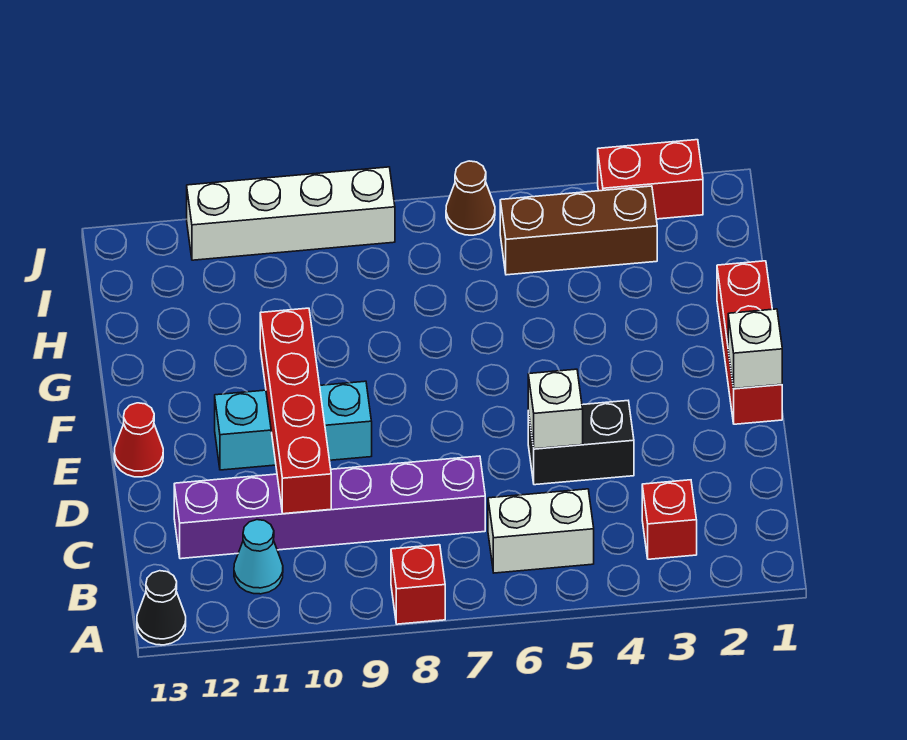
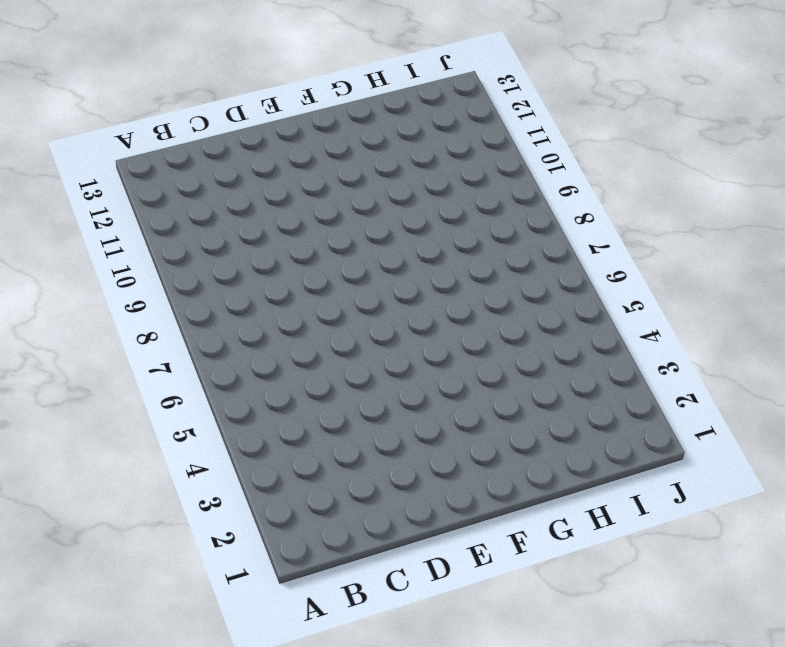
none -> red 1x1 brick [391,545,445,624]
none -> black 1x1 cone [137,571,186,645]
none -> red 1x1 brick [642,480,697,559]

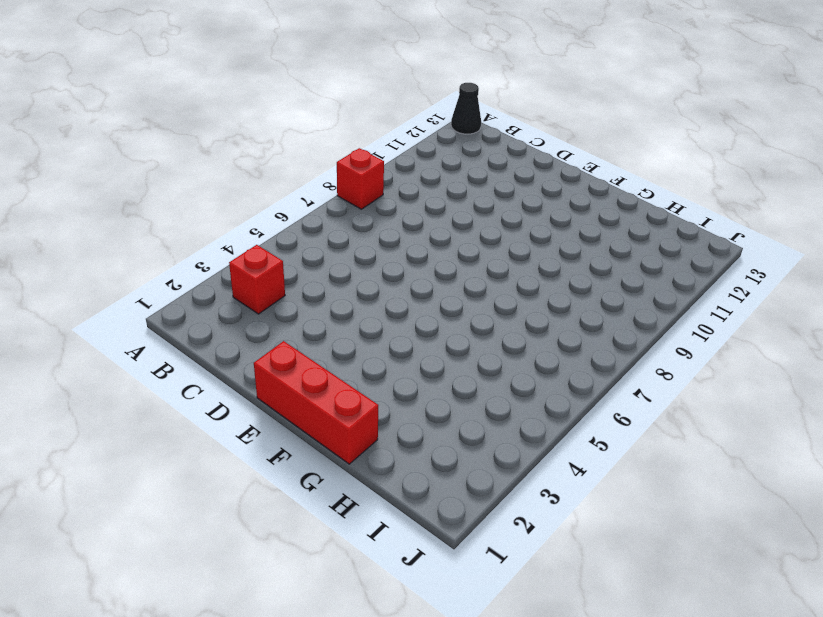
none -> white 1x2 brick [488,489,594,573]
none -> cyan 1x1 cone [234,520,283,594]
none -> purple 1x6 brick [174,456,485,559]

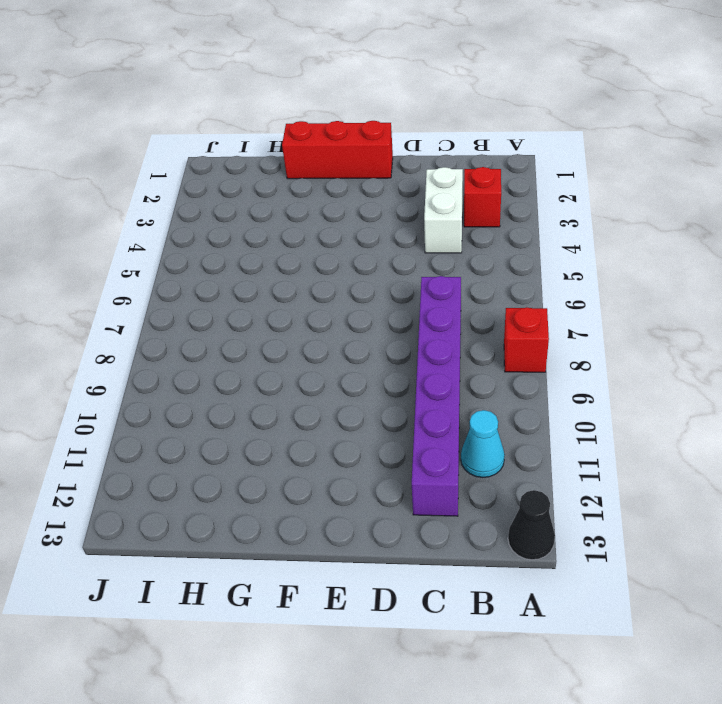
white 1x2 brick [424,167,463,253] -> white 1x2 brick moved to [488,489,594,573]
none -> black 1x2 brick [528,401,634,485]
none -> cyan 1x3 brick [215,381,372,470]
none -> red 1x1 cone [114,403,163,477]

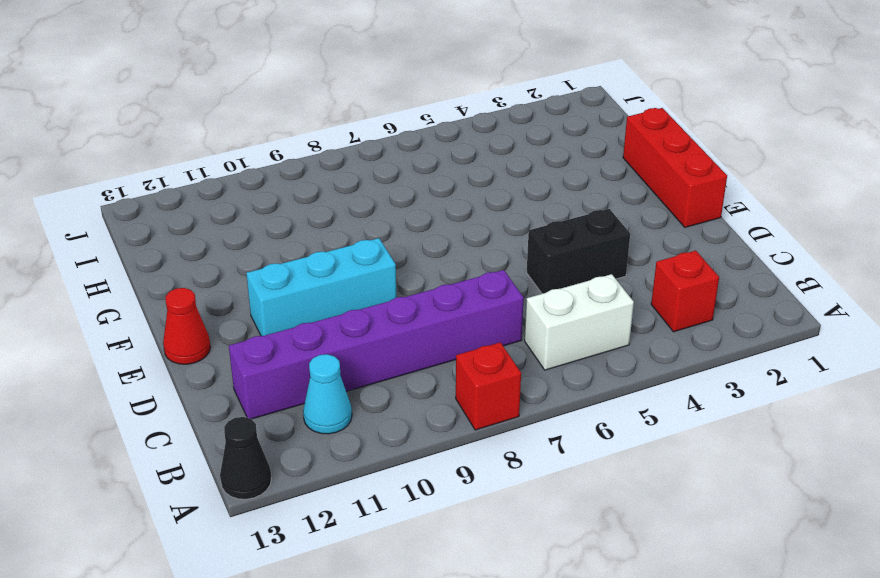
none -> brown 1x3 brick [500,186,657,275]
none -> red 1x2 brick [598,140,703,219]
none -> brown 1x1 cone [446,161,495,235]

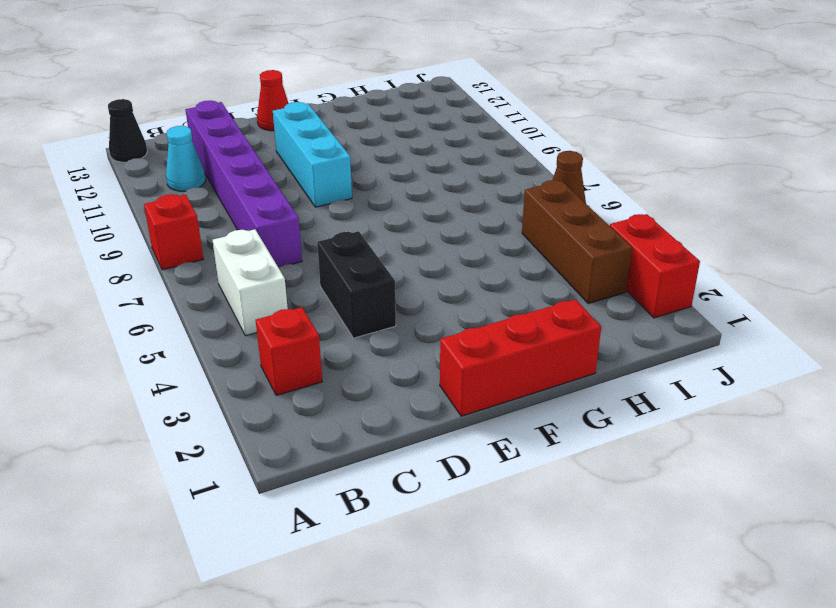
none -> white 1x4 brick [187,167,395,260]
none -> red 1x4 brick [260,308,331,514]
none -> white 1x1 brick [528,369,583,449]

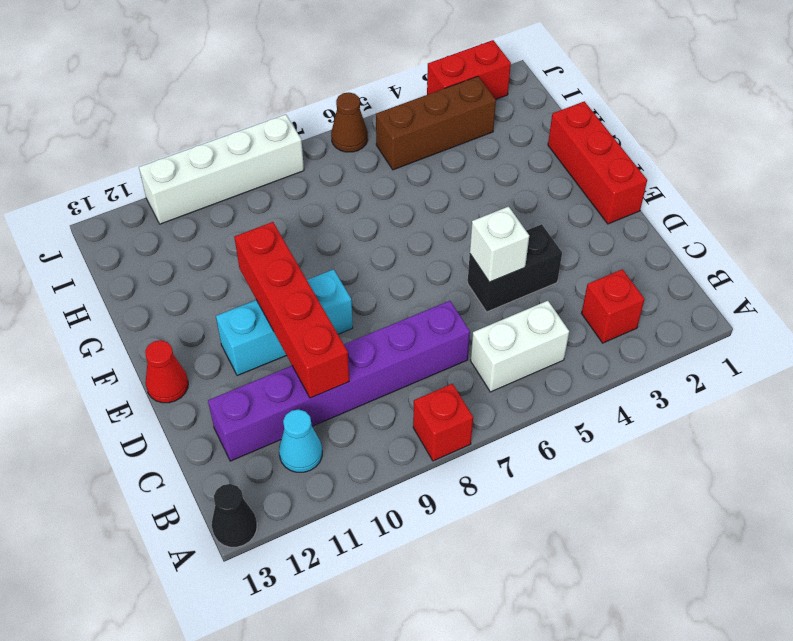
none -> white 1x1 brick [728,309,782,389]

